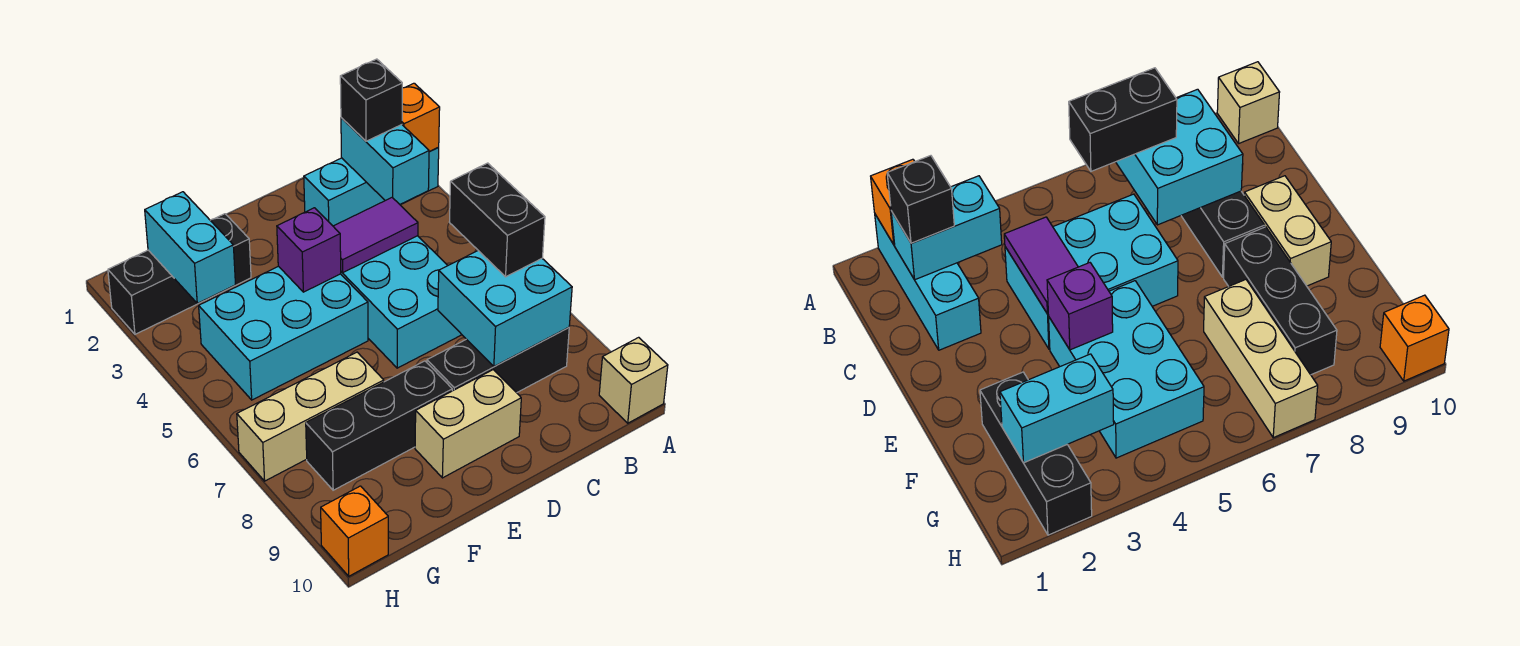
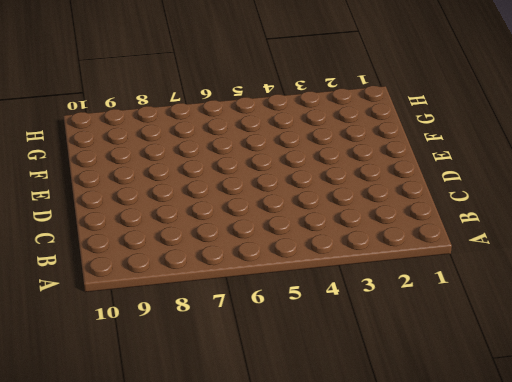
none -> cyan 1x3 brick [304,148,439,226]
none -> tan 1x1 brick [599,337,668,423]
none -> black 1x3 brick [427,328,569,393]

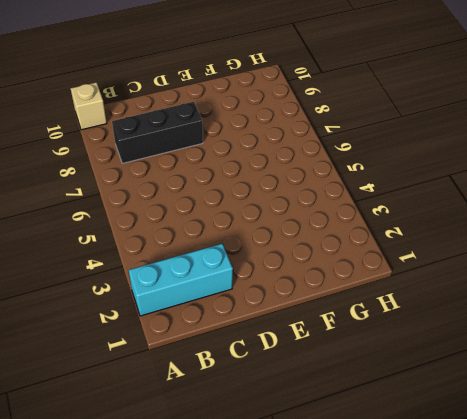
none -> cyan 2x3 brick [341,236,462,368]
none -> tan 1x2 brick [415,370,521,478]
none -> cyan 2x3 brick [199,266,368,400]

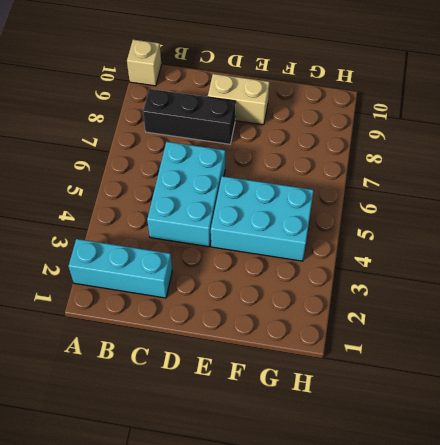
none -> black 1x3 brick [306,361,452,490]
none -> black 1x3 brick [108,214,251,334]
none -> tan 1x3 brick [237,352,384,481]

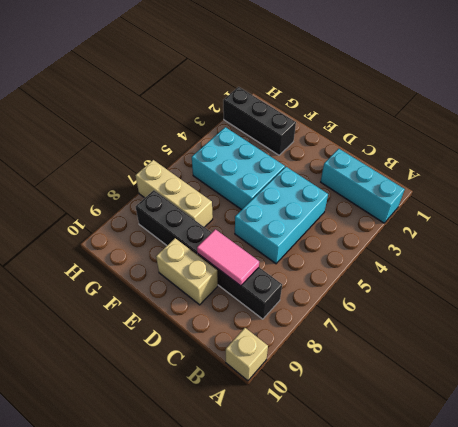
pink 1x2 tile [197,229,259,286] -> cyan 2x2 brick [438,251,572,366]
none -> orange 1x1 brick [321,486,388,576]
none -> orange 1x1 brick [402,83,440,152]
none -> cyan 1x2 brick [341,118,429,204]

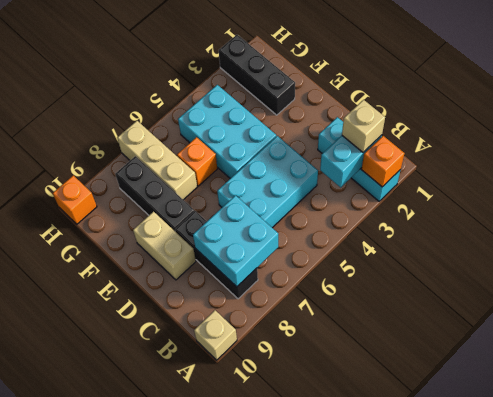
tan 1x1 brick [342,100,385,152] -> black 1x1 brick [340,59,402,141]
orange 1x1 brick [177,137,217,186] -> none
none -> purple 1x2 tile [333,198,418,273]
none -> purple 1x1 brick [277,208,341,292]
none -> cyan 1x2 brick [145,192,236,303]

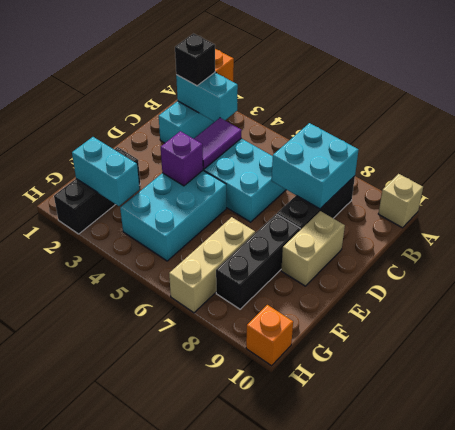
none -> black 1x2 brick [449,163,545,277]

